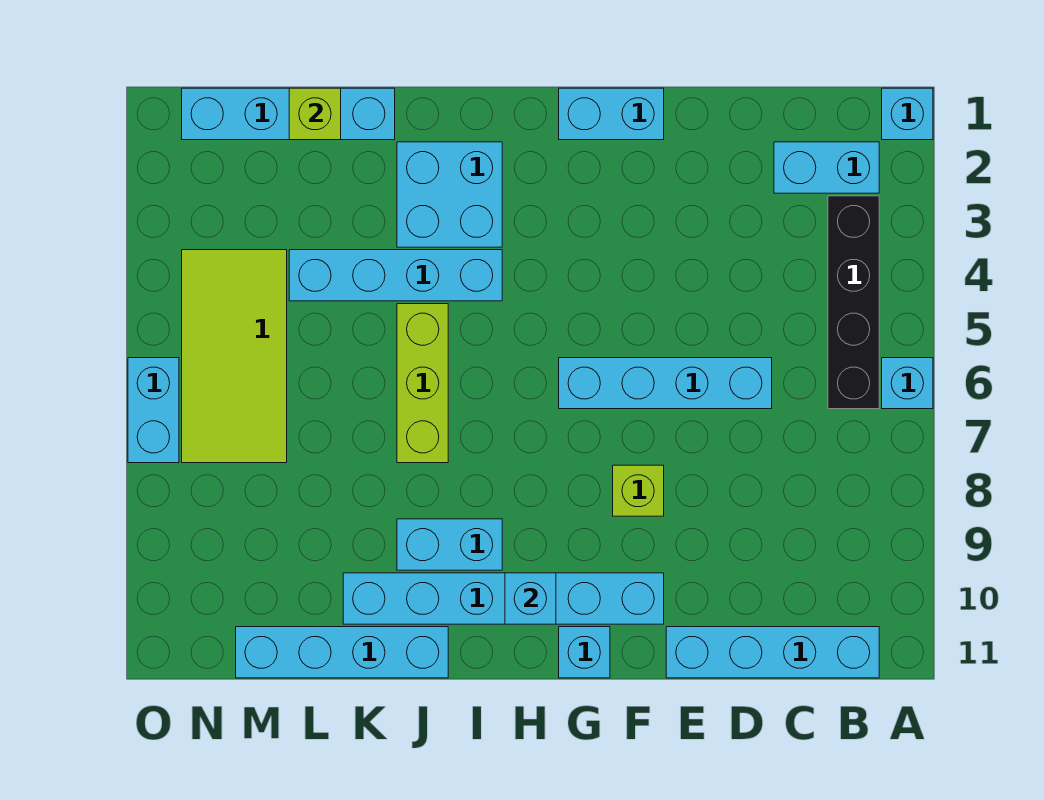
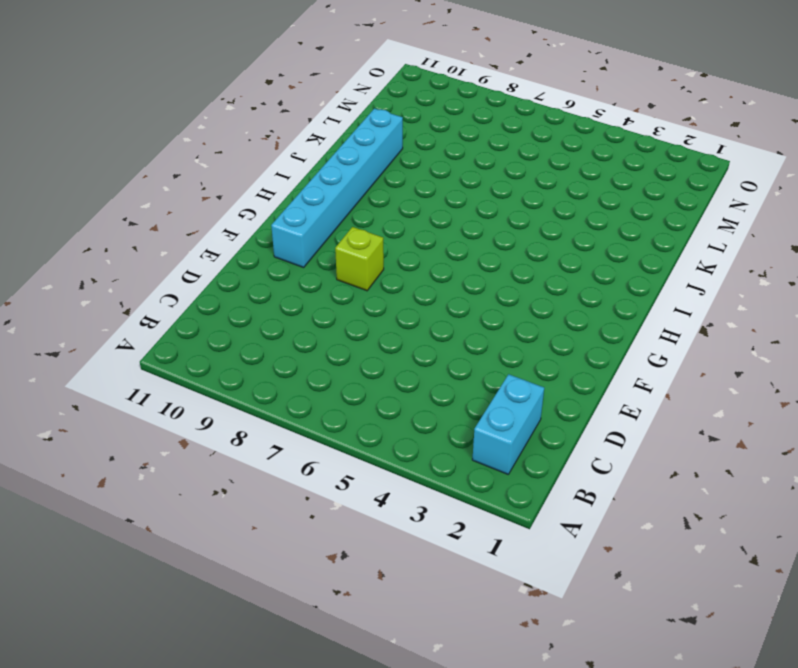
none -> cyan 1x1 brick [882,88,933,140]
none -> cyan 1x1 brick [882,358,933,409]
none -> black 1x4 brick [828,196,879,409]

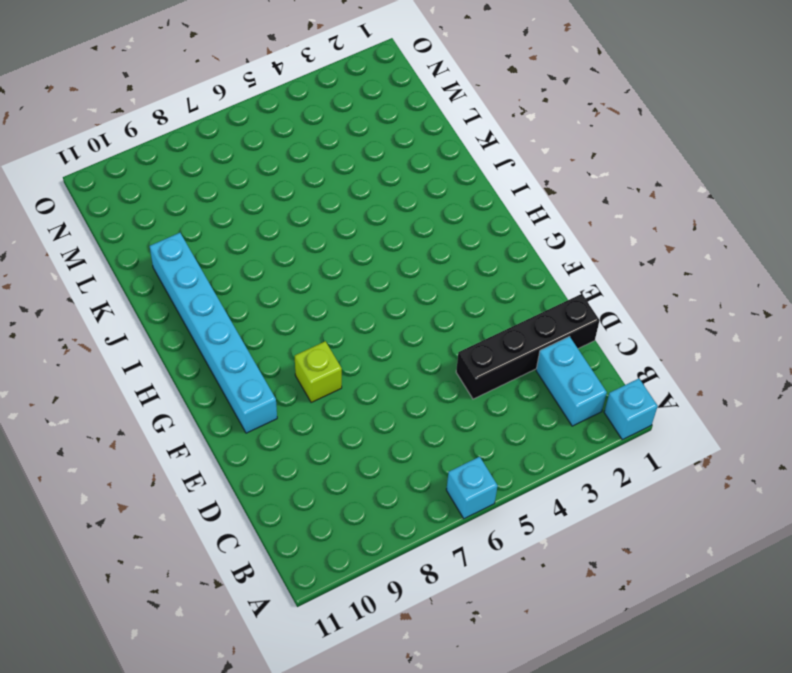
black 1x4 brick [456,294,600,399] -> black 1x4 brick moved to [828,196,879,409]
none -> cyan 1x4 brick [666,627,879,678]
none -> cyan 1x4 brick [559,358,772,409]
none -> cyan 1x2 brick [559,88,664,140]

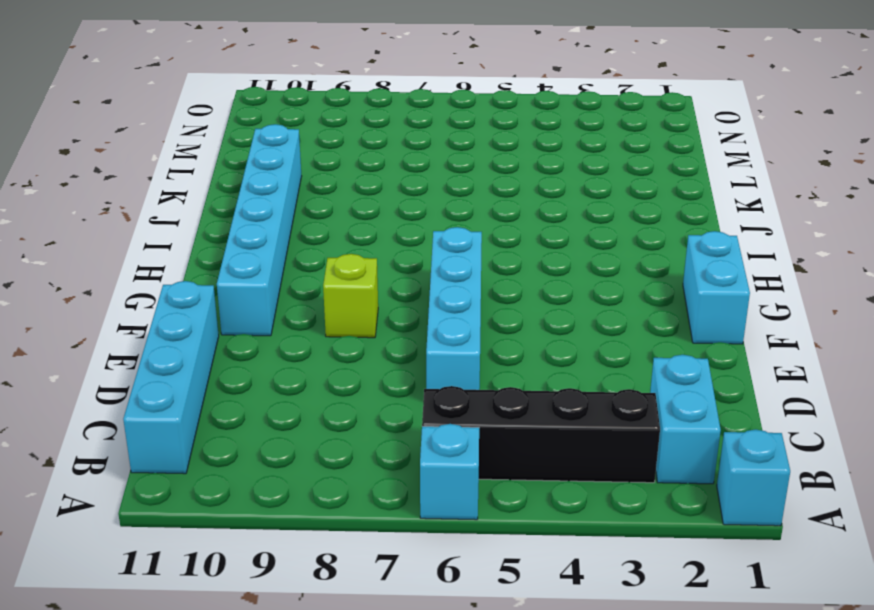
none -> cyan 1x1 brick [559,627,610,678]
none -> cyan 2x2 brick [397,142,502,247]
none -> cyan 1x4 brick [289,250,502,301]

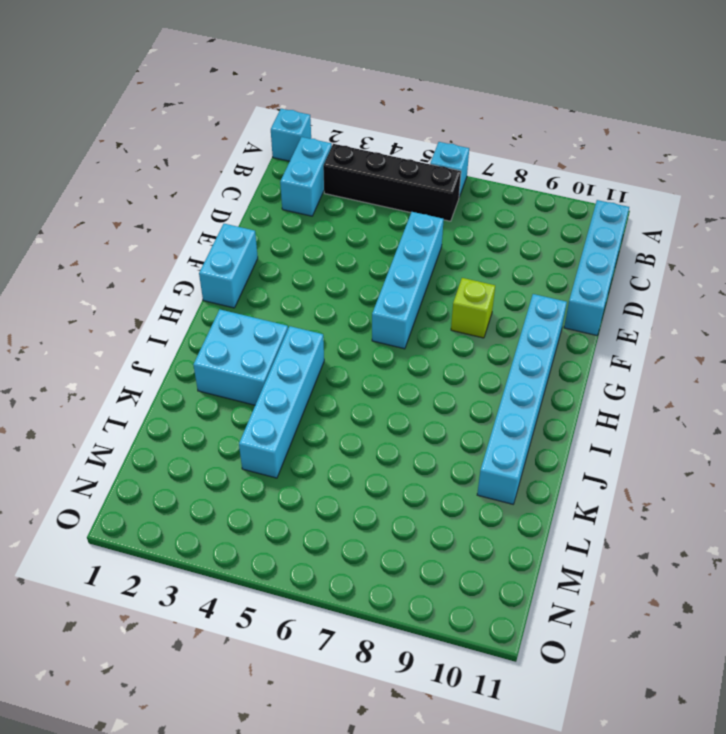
none -> cyan 1x1 brick [559,627,610,678]
none -> cyan 1x2 brick [397,519,502,570]
none -> lime 1x3 brick [397,304,448,463]

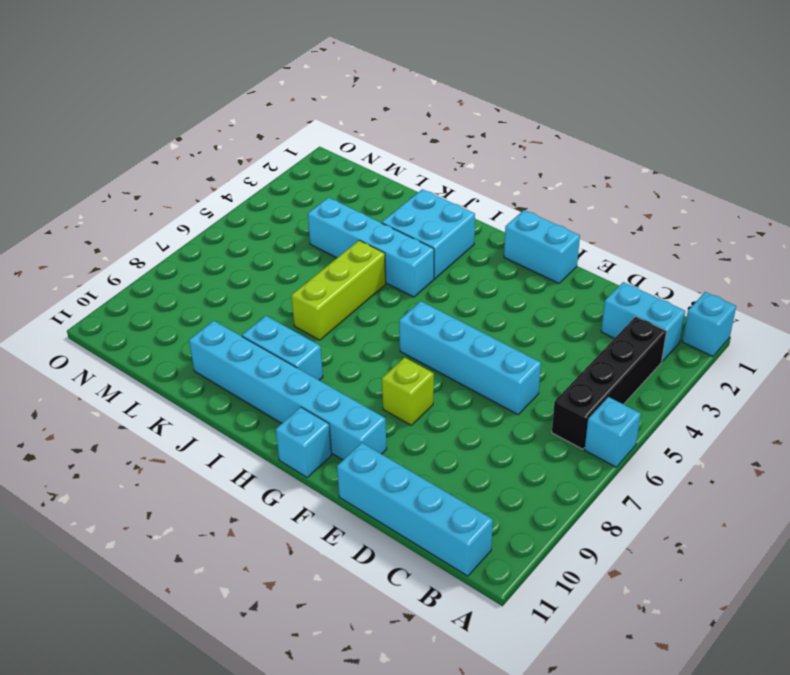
none -> cyan 1x4 brick [236,627,448,678]
none -> cyan 1x4 brick [182,88,395,140]
none -> lime 2x4 tile [182,250,287,463]

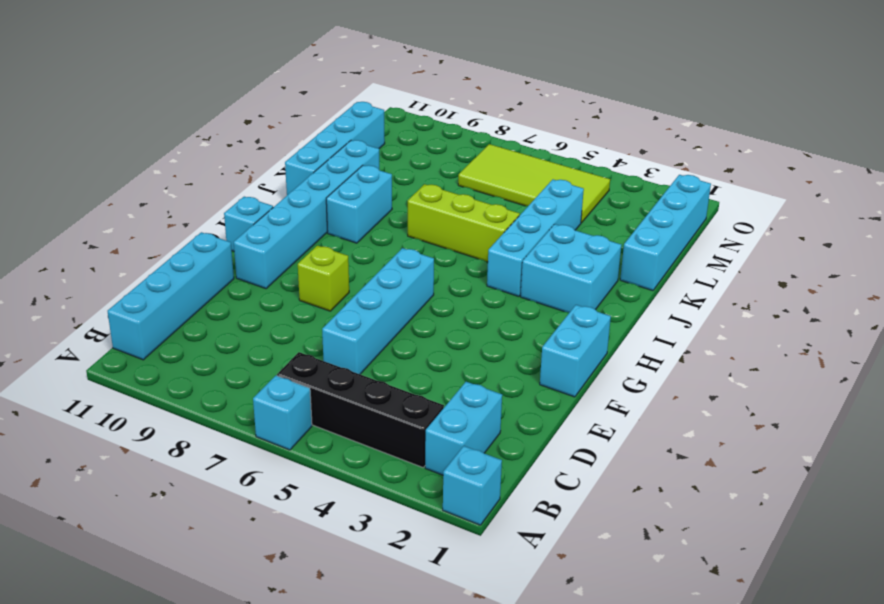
none -> cyan 1x2 brick [128,358,179,463]
none -> cyan 1x1 brick [505,573,556,624]
none -> lime 1x1 brick [289,88,341,140]

